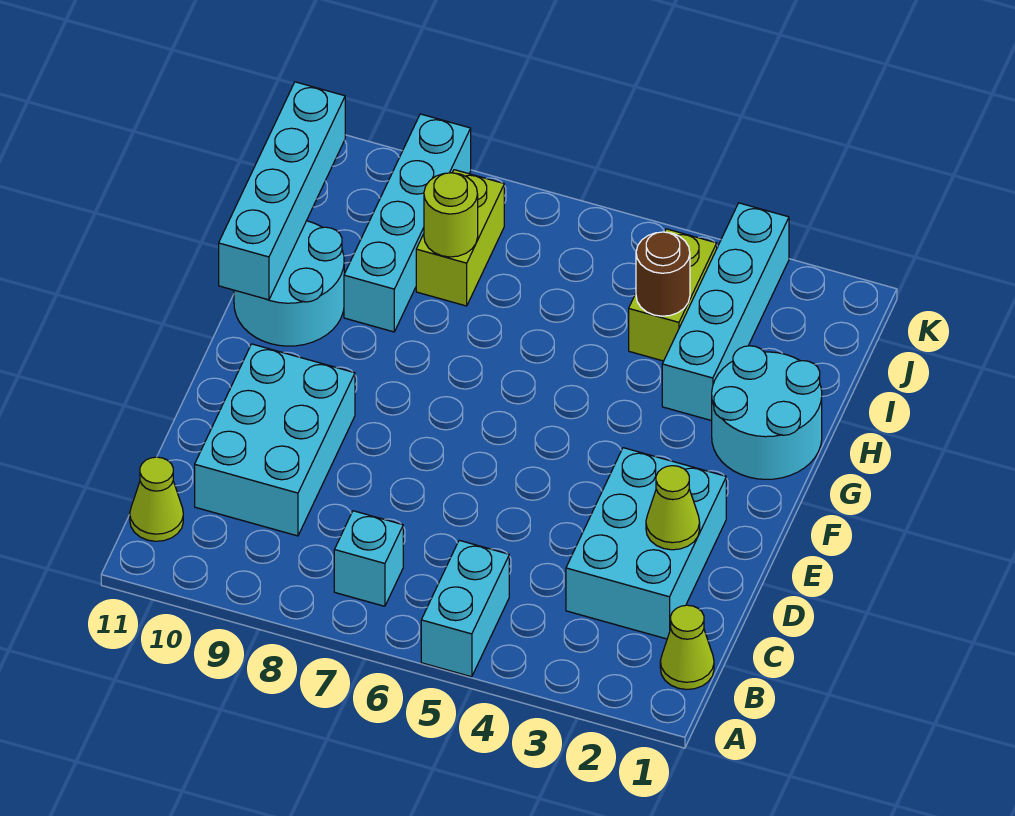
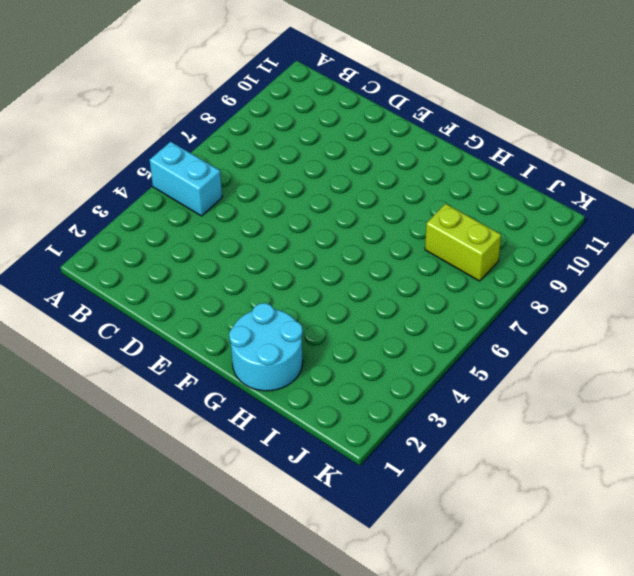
none -> lime 1x1 cone [660,605,714,690]
none -> cyan 1x1 brick [334,511,403,606]
none -> lime 1x1 cone [130,457,183,541]

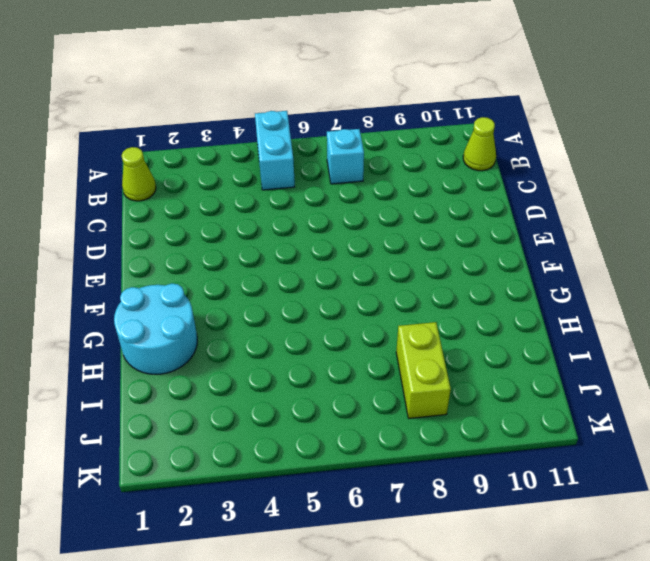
none -> cyan 2x3 brick [566,448,726,639]
none -> cyan 2x3 brick [195,344,355,536]
none -> cyan 2x2 round brick [234,221,344,346]

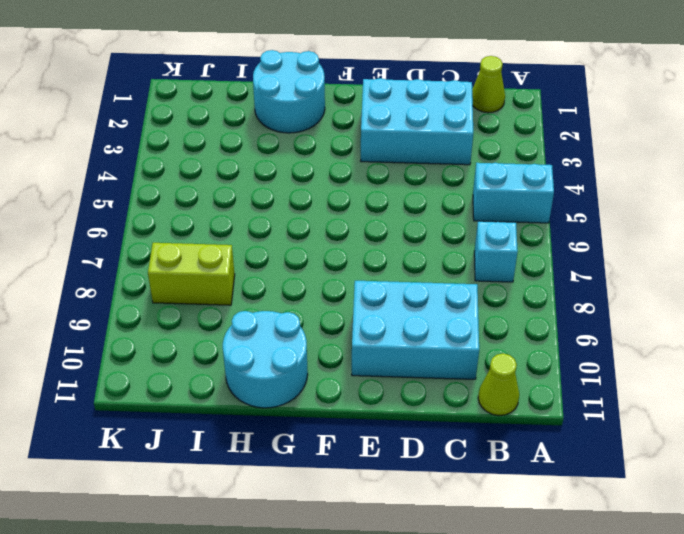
none -> cyan 1x4 brick [662,203,789,421]
none -> cyan 1x4 brick [344,114,471,332]
none -> lime 1x2 brick [629,229,717,361]

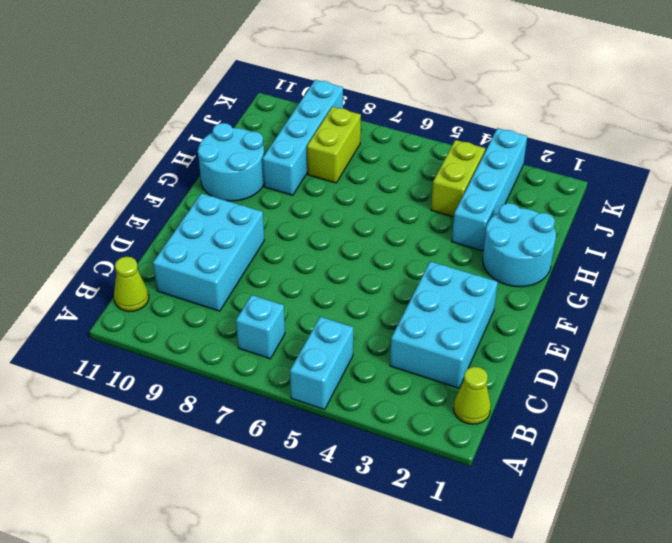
none -> lime 1x1 cone [646,466,700,550]
none -> cyan 1x4 brick [219,82,345,300]
none -> brown 1x1 round brick [636,232,690,316]

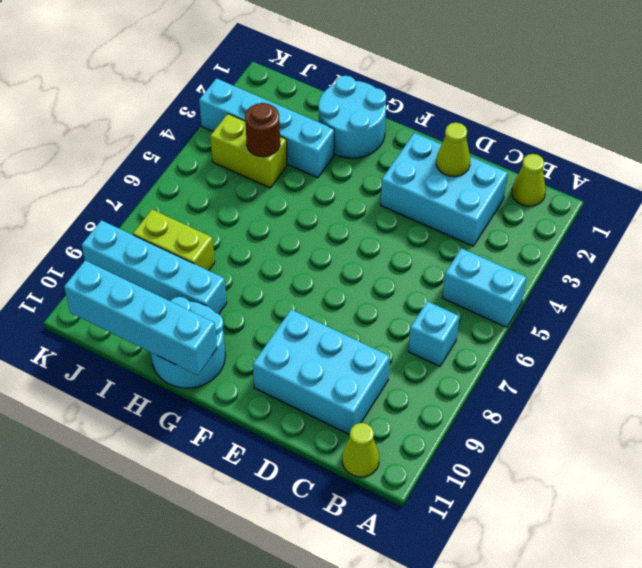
none -> lime 1x1 round brick [424,173,478,257]

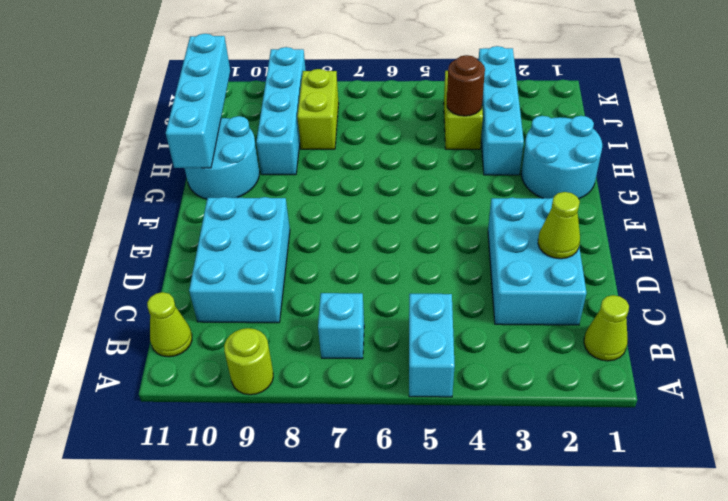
lime 1x1 round brick [224,328,273,395] -> lime 1x1 round brick moved to [424,173,478,257]

